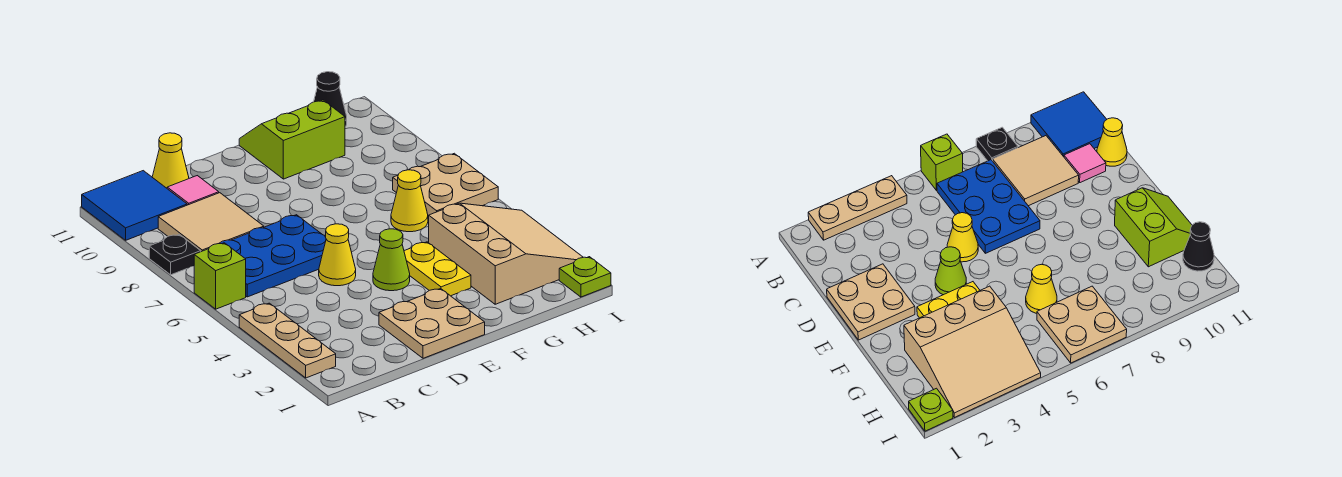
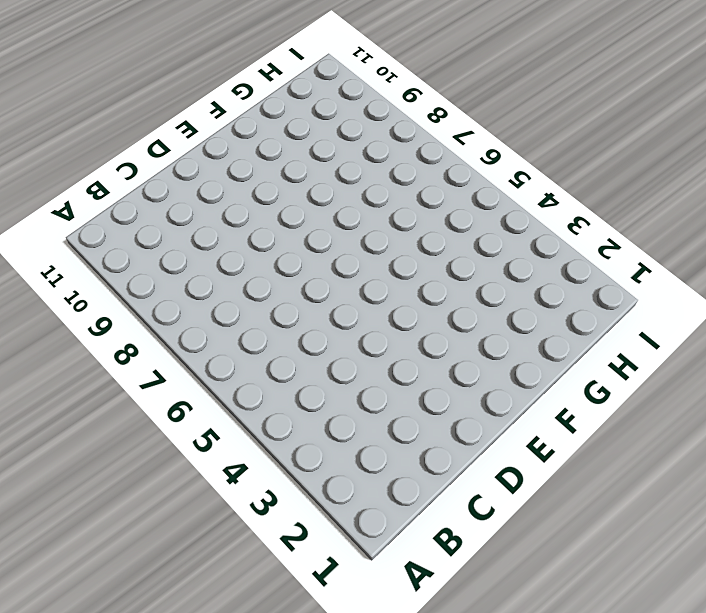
none -> tan 1x3 plate [239,303,336,378]
none -> lime 1x1 brick [194,243,246,309]
none -> black 1x1 plate [149,235,201,275]

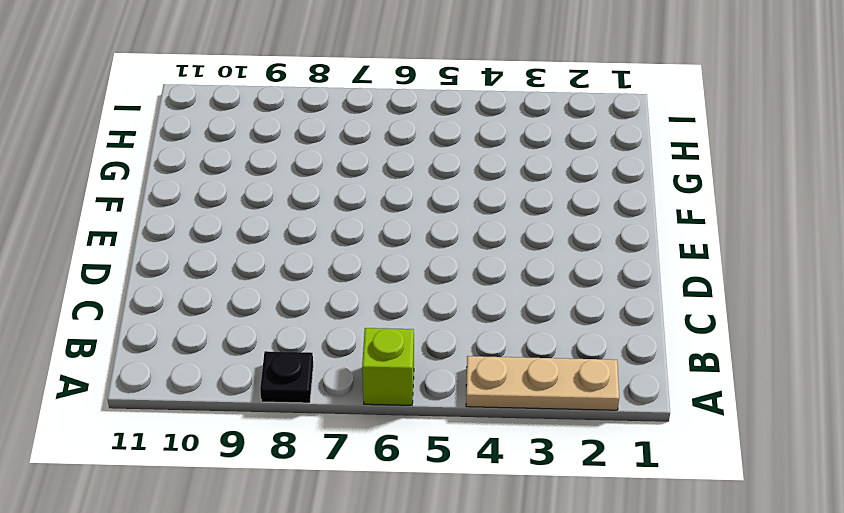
none -> blue 2x2 tile [82,171,187,240]
none -> blue 2x3 plate [219,215,326,297]
none -> tan 2x2 tile [158,193,264,252]

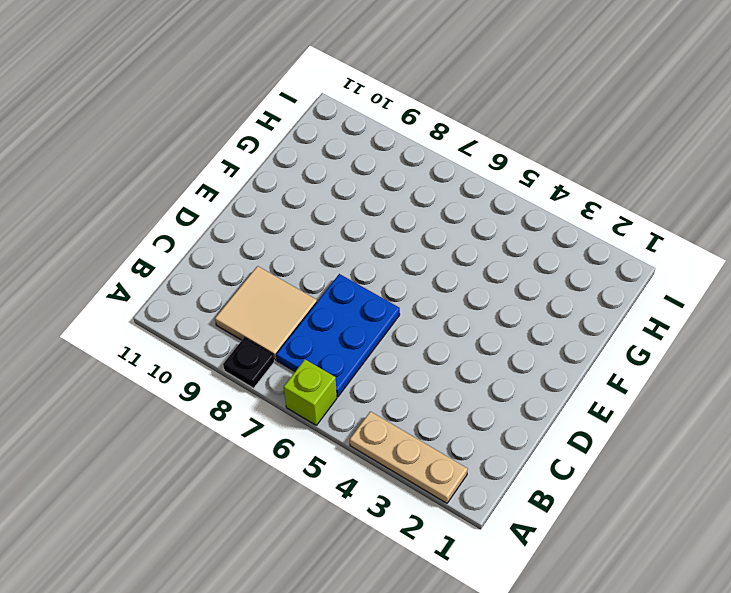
none -> blue 2x2 tile [82,171,187,240]
none -> pink 1x1 tile [167,176,219,205]
none -> yellow 1x1 cone [152,133,189,188]

